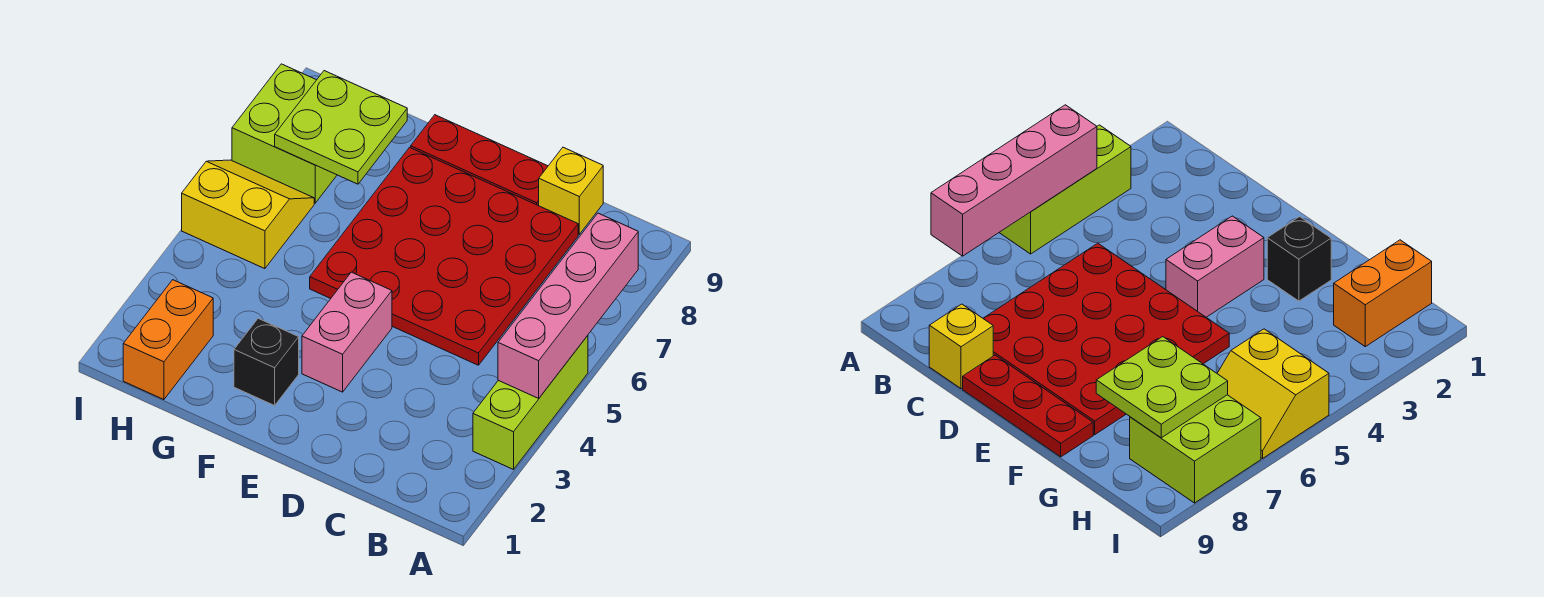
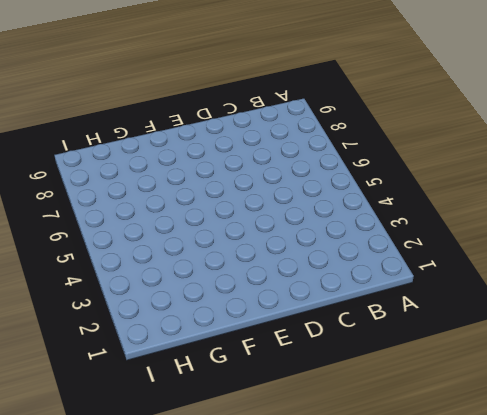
none -> lime 1x3 brick [473,336,588,470]
none -> red 4x4 plate [310,148,578,365]

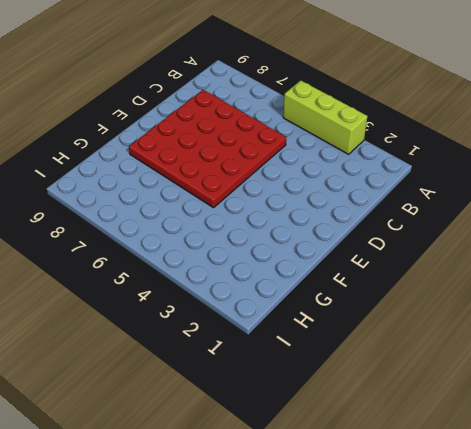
none -> yellow 1x1 brick [539,147,603,234]
none -> red 1x3 plate [411,115,548,206]

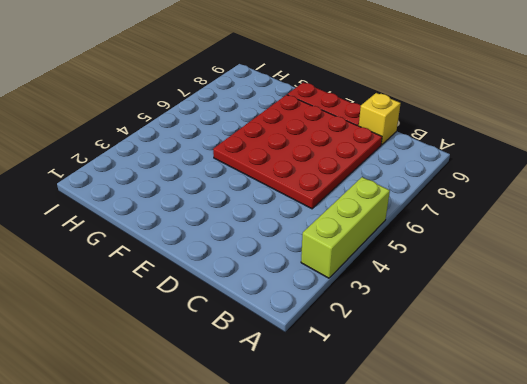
none -> pink 1x2 brick [302,272,392,392]
none -> black 1x1 brick [234,318,299,405]

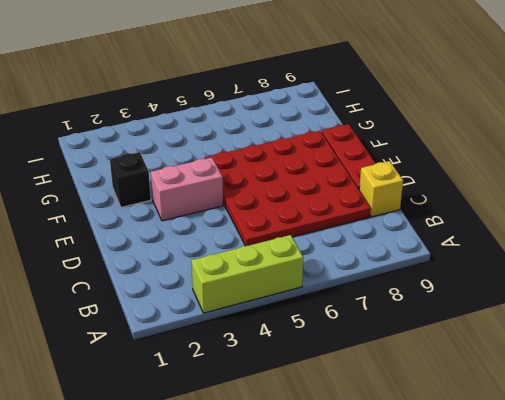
none -> orange 1x2 brick [123,280,213,400]
none -> yellow 2x2 slope [182,160,314,269]

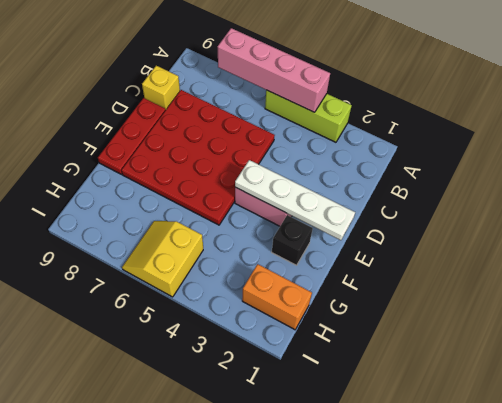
white 1x4 plate [235,160,355,240] -> none
none -> lime 2x2 brick [232,64,337,203]
none -> lime 2x2 plate [275,71,407,184]

